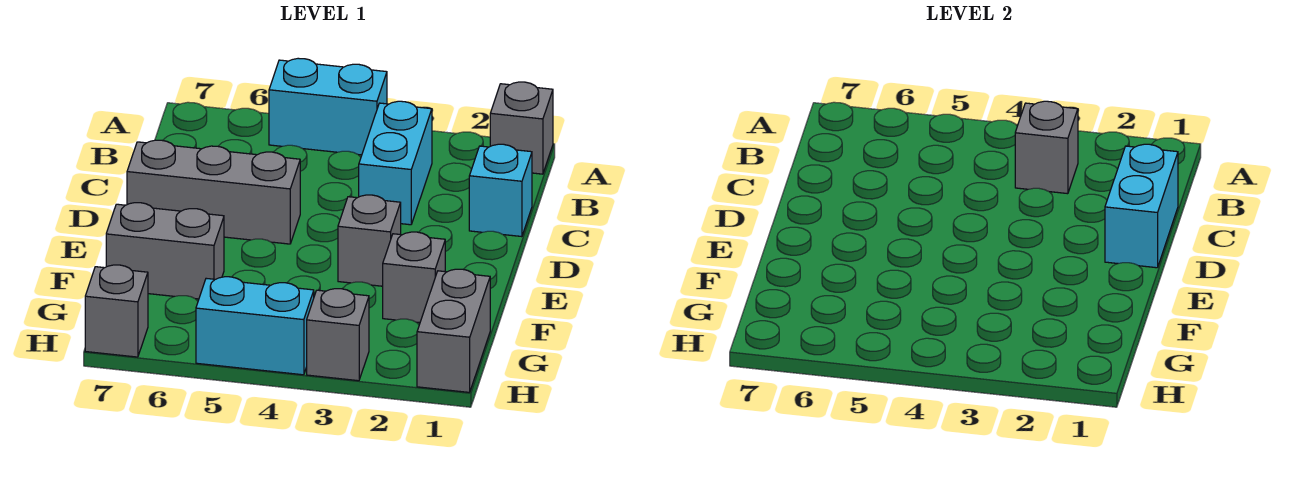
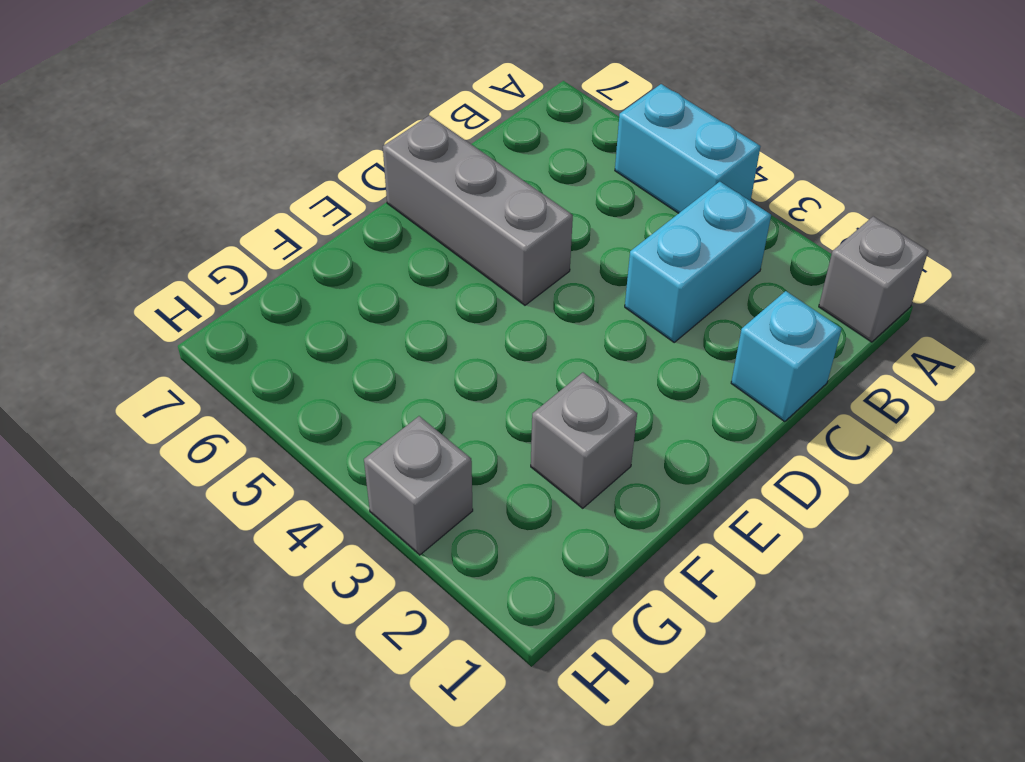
none -> grey 1x1 brick [338,195,401,286]
none -> grey 1x2 brick [106,203,224,299]
none -> grey 1x2 brick [417,269,490,392]

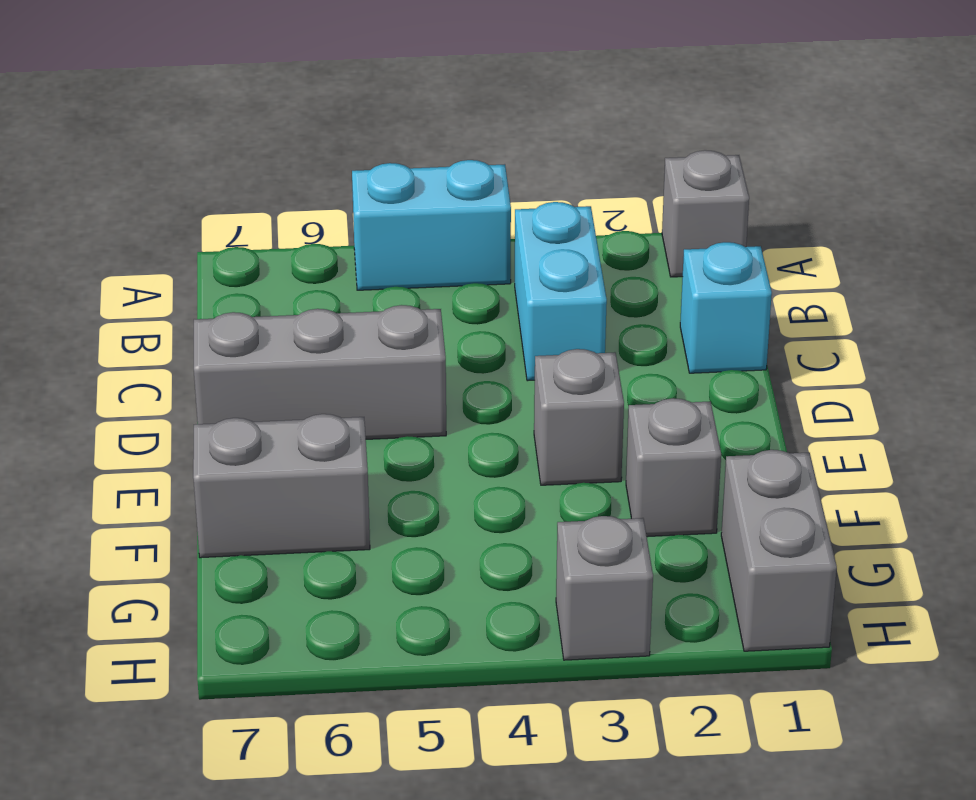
none -> cyan 1x2 brick [196,277,314,375]
none -> grey 1x1 brick [85,265,148,357]
none -> grey 1x1 brick [1015,101,1078,194]

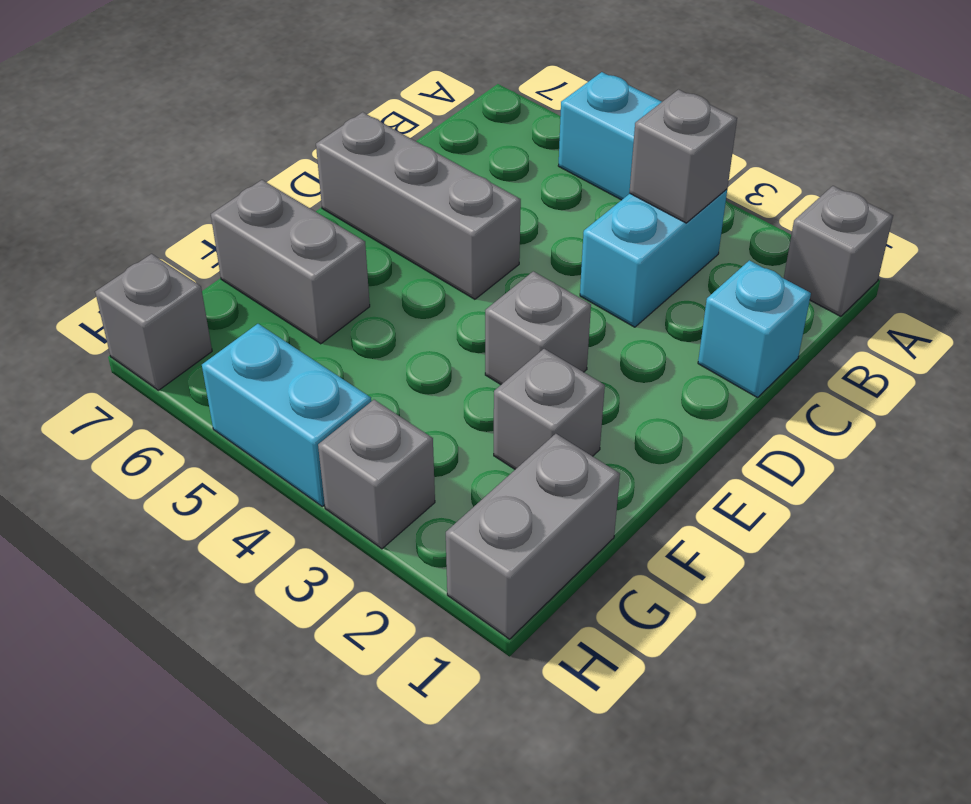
none -> cyan 1x2 brick [1105,144,1178,268]

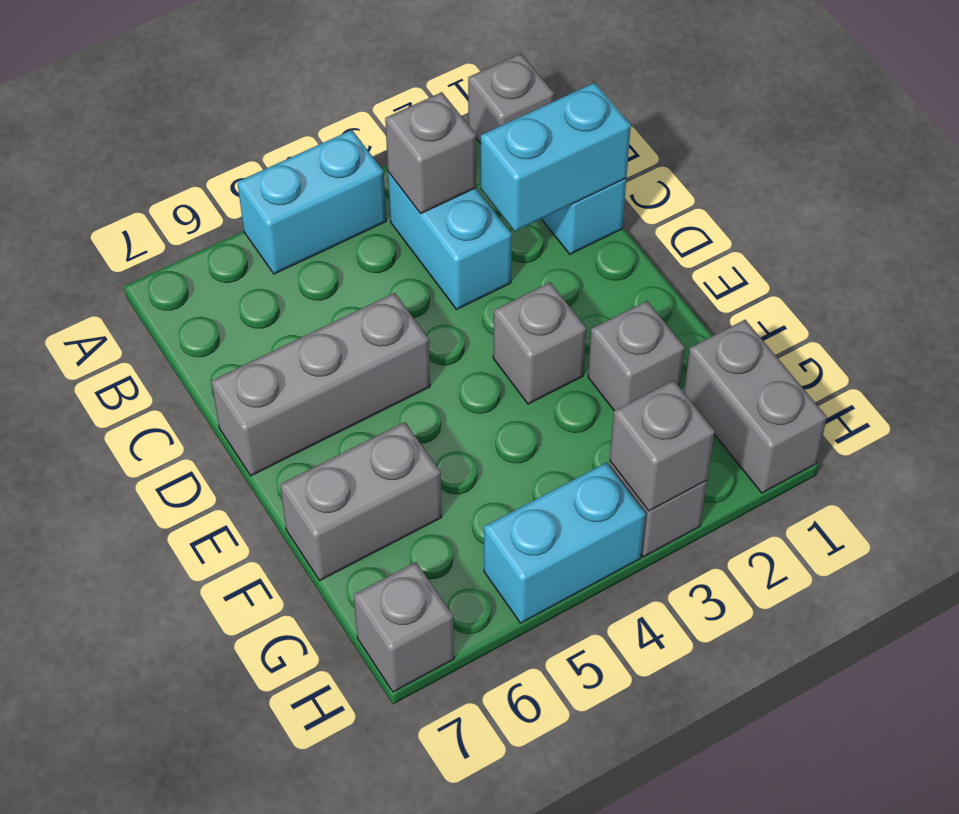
cyan 1x2 brick [481,83,631,231] -> cyan 1x2 brick turned to [1105,144,1178,268]
grey 1x1 brick [610,380,715,511] -> none

